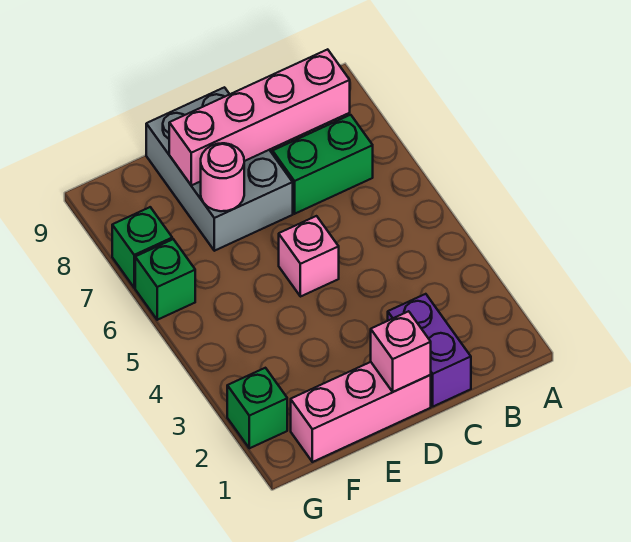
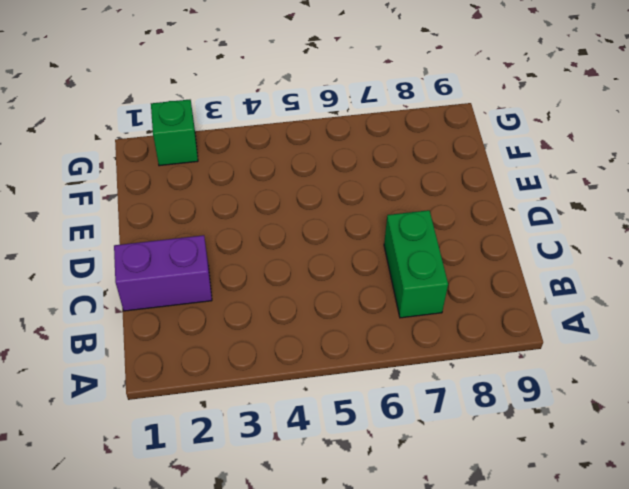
none -> pink 1x3 brick [291,362,431,462]
none -> pink 1x1 brick [279,216,339,297]

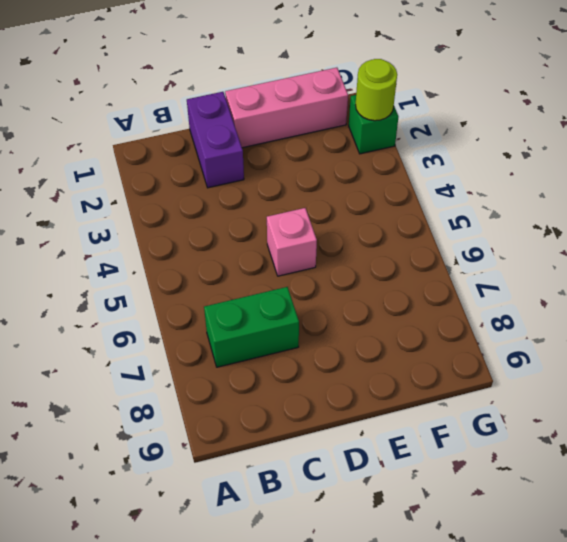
lime 1x1 round brick [356,59,397,121] -> none
none -> grey 2x3 brick [146,87,293,251]
none -> green 1x1 brick [135,239,195,320]

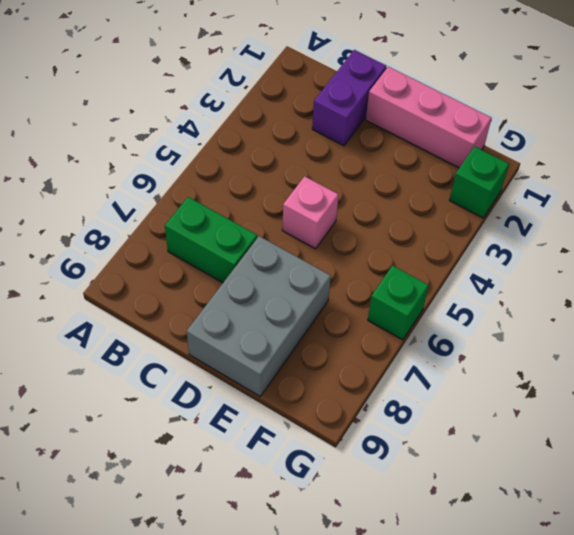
none -> green 1x1 brick [112,207,172,288]
none -> pink 1x4 brick [169,49,350,185]

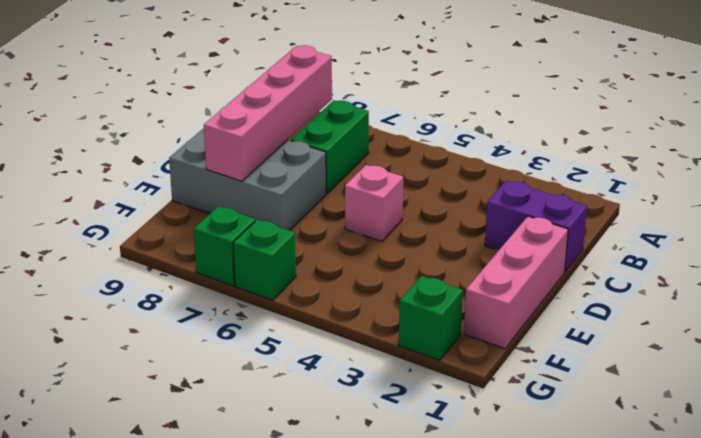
none -> pink 1x1 brick [371,311,431,392]
none -> pink 1x1 round brick [201,143,244,211]

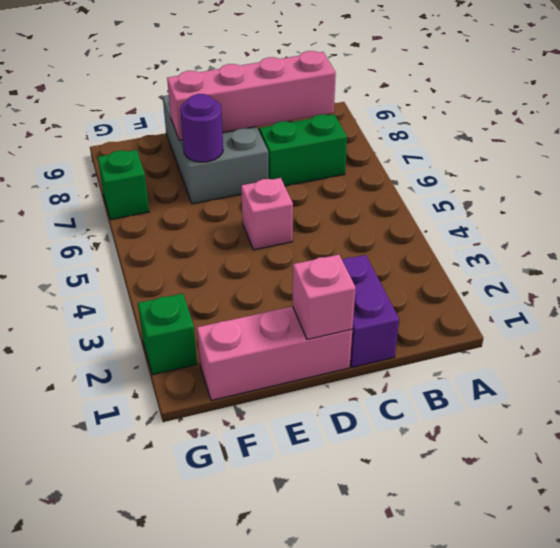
purple 1x1 round brick [180,94,223,162] -> pink 1x1 round brick [201,143,244,211]
none -> green 1x1 brick [135,239,195,320]

